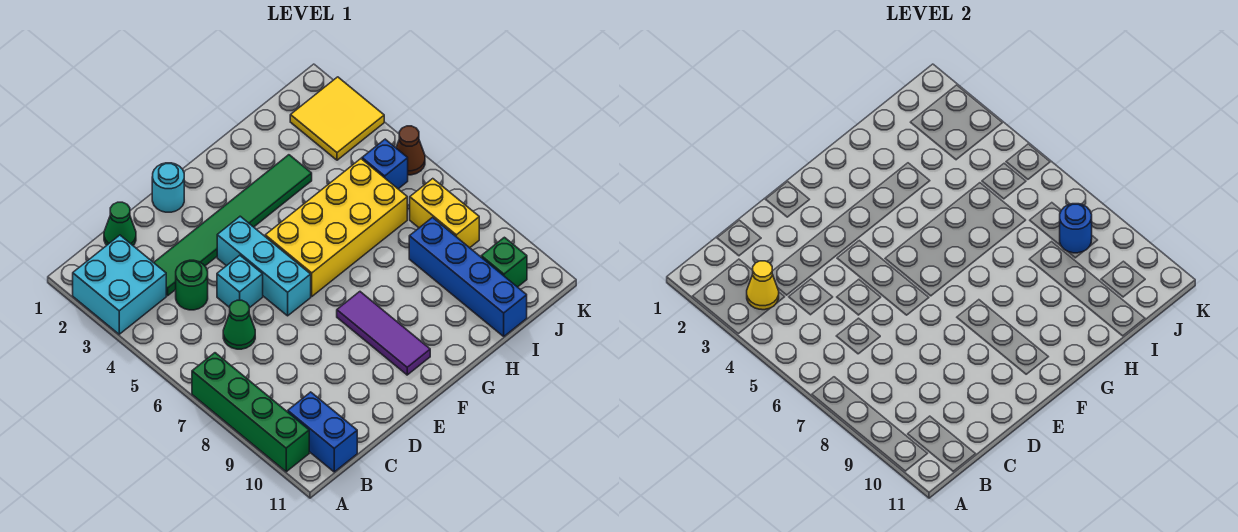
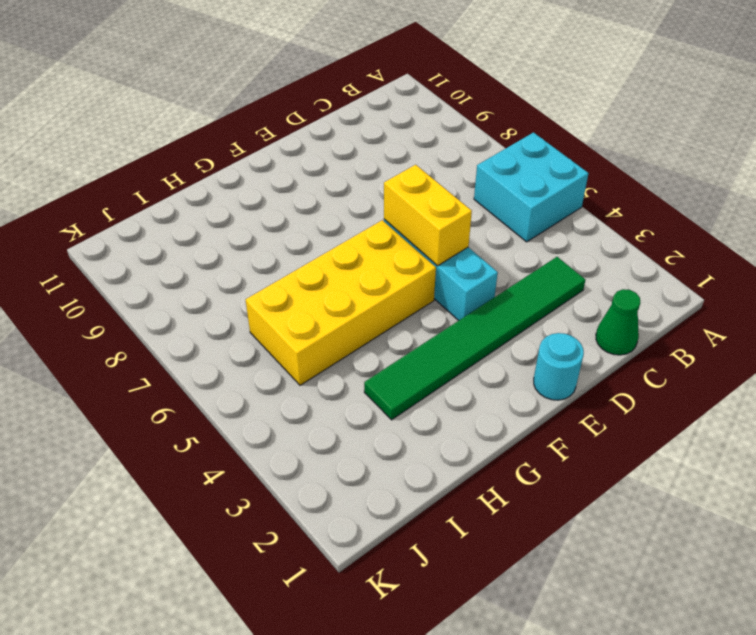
cyan 2x2 brick [474,133,589,242] -> cyan 2x2 brick moved to [73,235,166,334]
yellow 1x2 brick [384,165,472,266] -> yellow 1x2 brick moved to [410,179,479,248]
none -> green 1x4 brick [192,353,309,472]
none -> blue 1x2 brick [288,392,357,472]
none -> green 1x1 round brick [176,260,208,310]

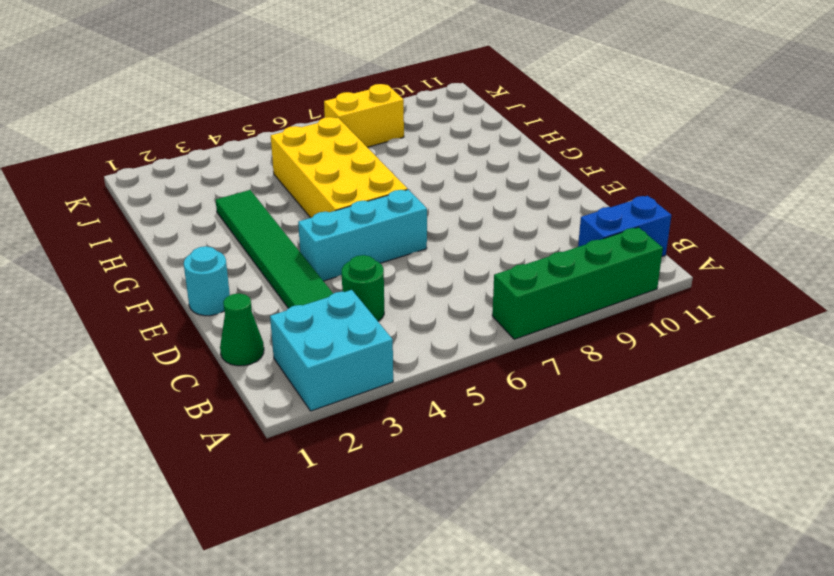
none -> green 1x1 cone [223,300,255,349]
none -> cyan 1x1 brick [217,255,263,308]
none -> purple 1x3 tile [337,292,430,375]

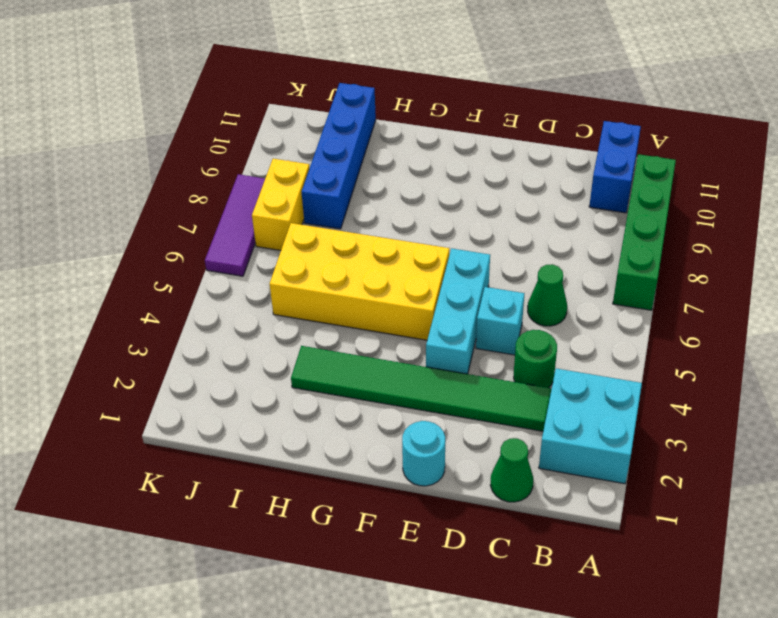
purple 1x3 tile [205,174,265,276] -> purple 1x3 tile moved to [337,292,430,375]
none -> yellow 2x2 tile [290,77,384,160]
none -> blue 1x1 brick [362,139,408,189]
none -> green 1x1 brick [481,237,527,287]

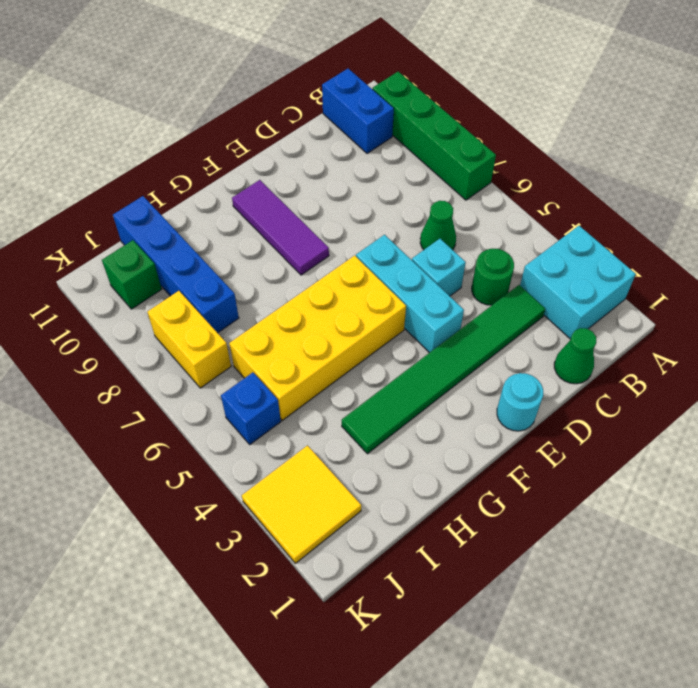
none -> brown 1x1 cone [396,126,425,175]
none -> yellow 1x1 cone [747,261,779,310]
none -> blue 1x1 round brick [1060,204,1092,253]

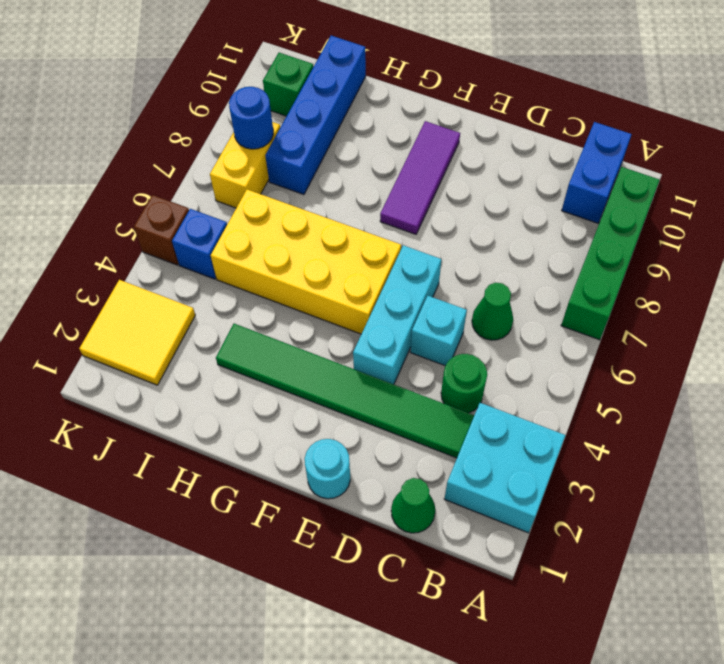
brown 1x1 brick [134,195,189,265] -> brown 1x1 cone [396,126,425,175]
none -> yellow 1x1 cone [747,261,779,310]

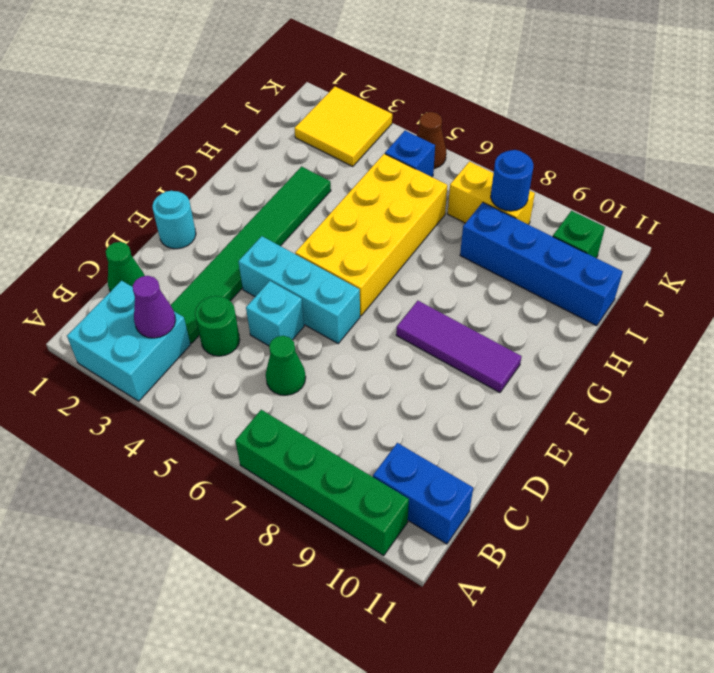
purple 1x1 cone [133,276,176,338] -> yellow 1x1 cone [747,261,779,310]

